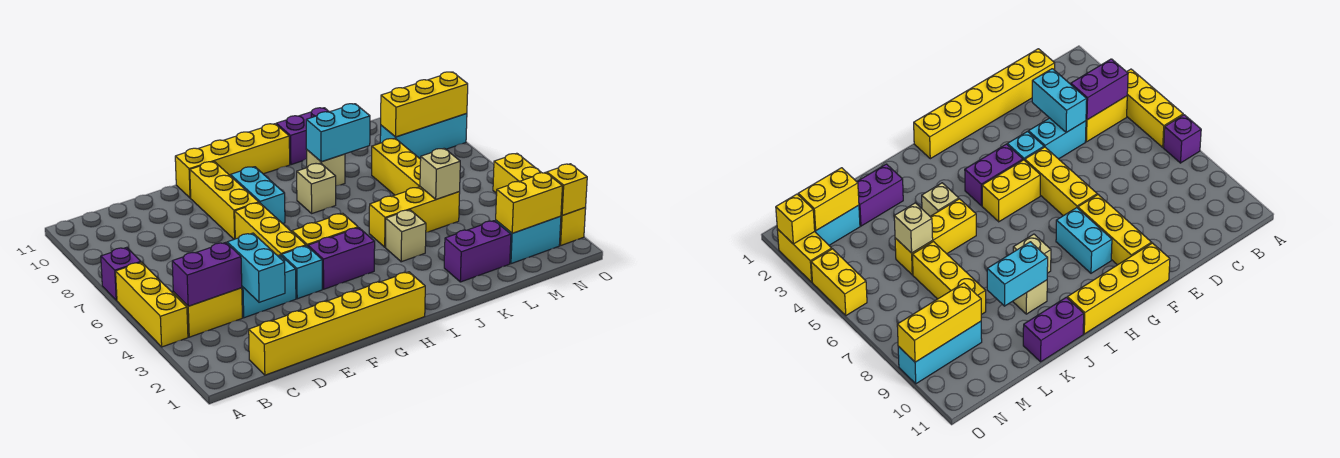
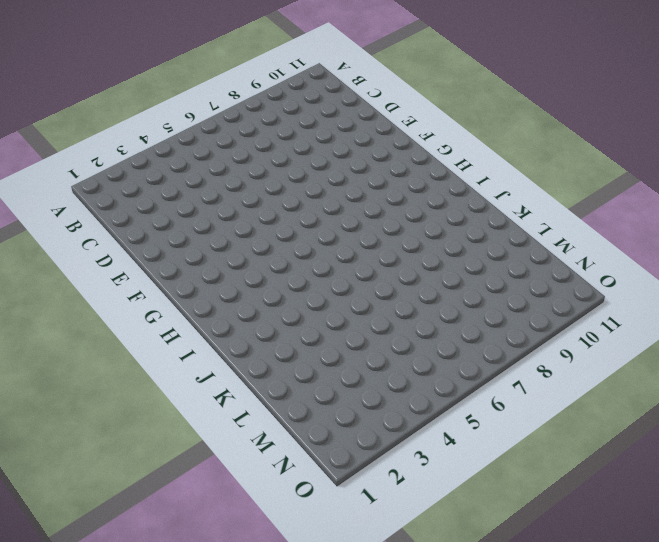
none -> yellow 1x3 brick [116,262,188,347]
none -> purple 1x1 brick [101,247,141,300]
none -> yellow 1x2 brick [173,288,242,337]
none -> yellow 1x6 brick [249,272,425,375]

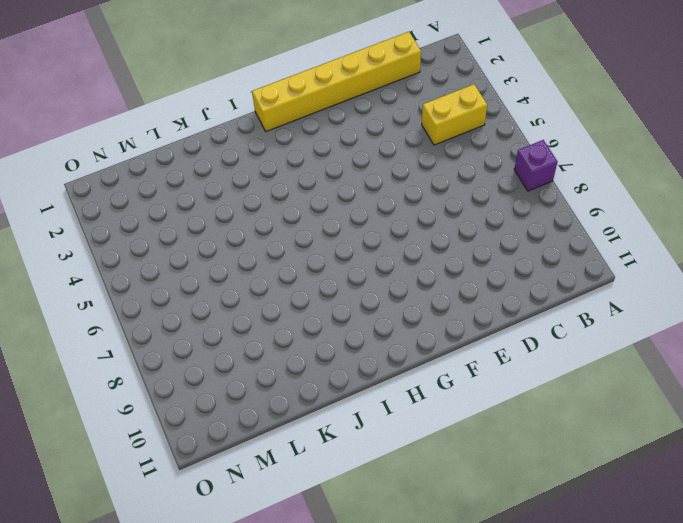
none -> yellow 1x3 brick [116,262,188,347]
none -> cyan 1x2 brick [242,255,296,318]
none -> cyan 1x1 brick [282,246,322,299]
none -> yellow 1x3 brick [235,203,306,256]

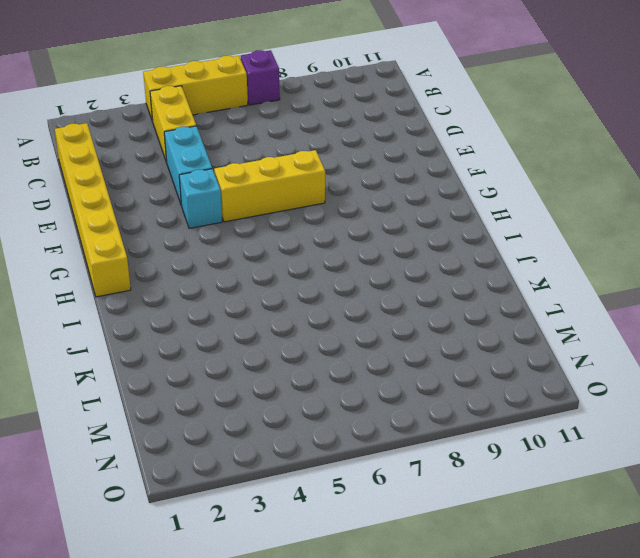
none -> yellow 1x3 brick [190,162,259,239]
none -> yellow 1x4 brick [175,124,290,198]
none -> purple 1x2 brick [308,228,375,289]
none -> yellow 1x2 brick [292,213,358,246]

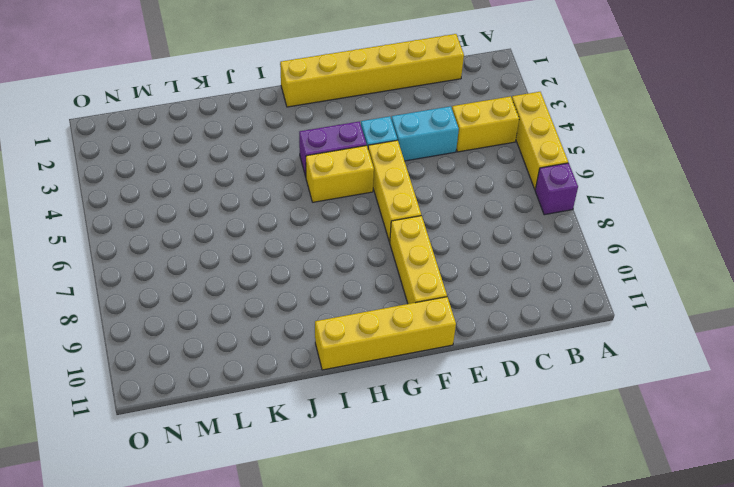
none -> cyan 1x2 brick [230,167,285,224]
none -> tan 1x1 brick [297,163,336,213]
none -> tan 1x1 brick [386,210,426,262]
none -> yellow 1x3 brick [369,187,460,247]

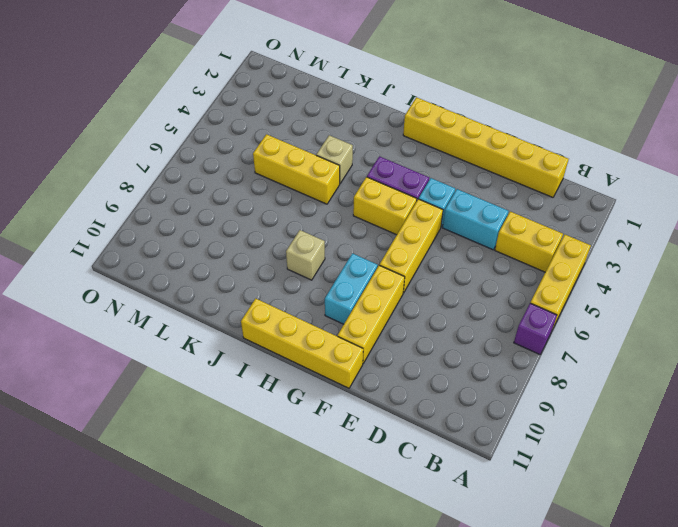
none -> tan 1x1 brick [307,150,345,186]
none -> purple 1x2 brick [276,108,329,165]
none -> purple 1x2 brick [444,221,511,282]
none -> yellow 1x3 brick [372,139,421,195]

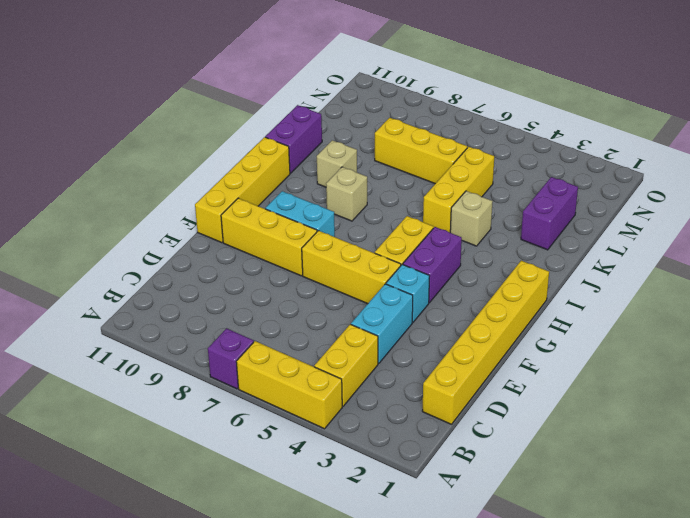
none -> cyan 1x2 brick [496,216,561,264]
none -> cyan 1x3 brick [380,113,467,158]
none -> yellow 1x2 brick [559,207,586,245]
none -> yellow 1x2 brick [493,153,541,193]

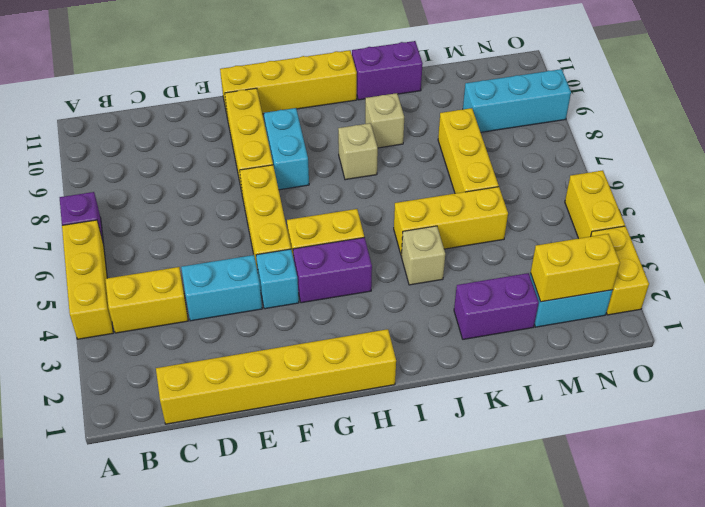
none -> purple 1x2 brick [172,242,242,306]
none -> cyan 1x2 brick [227,233,285,302]
none -> cyan 1x2 brick [306,104,370,162]
none -> tan 1x1 brick [420,148,460,199]

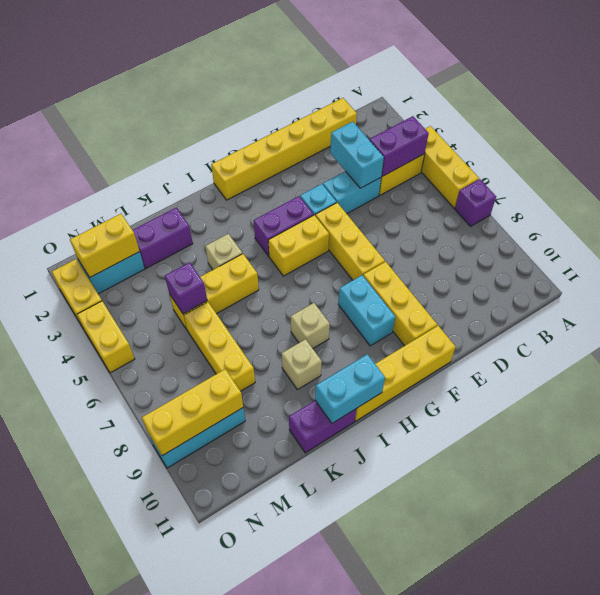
cyan 1x2 brick [315,354,385,423] -> cyan 1x2 brick moved to [306,104,370,162]
purple 1x1 brick [165,262,207,314] -> tan 1x1 brick [420,148,460,199]
none -> yellow 1x1 brick [547,164,587,215]

